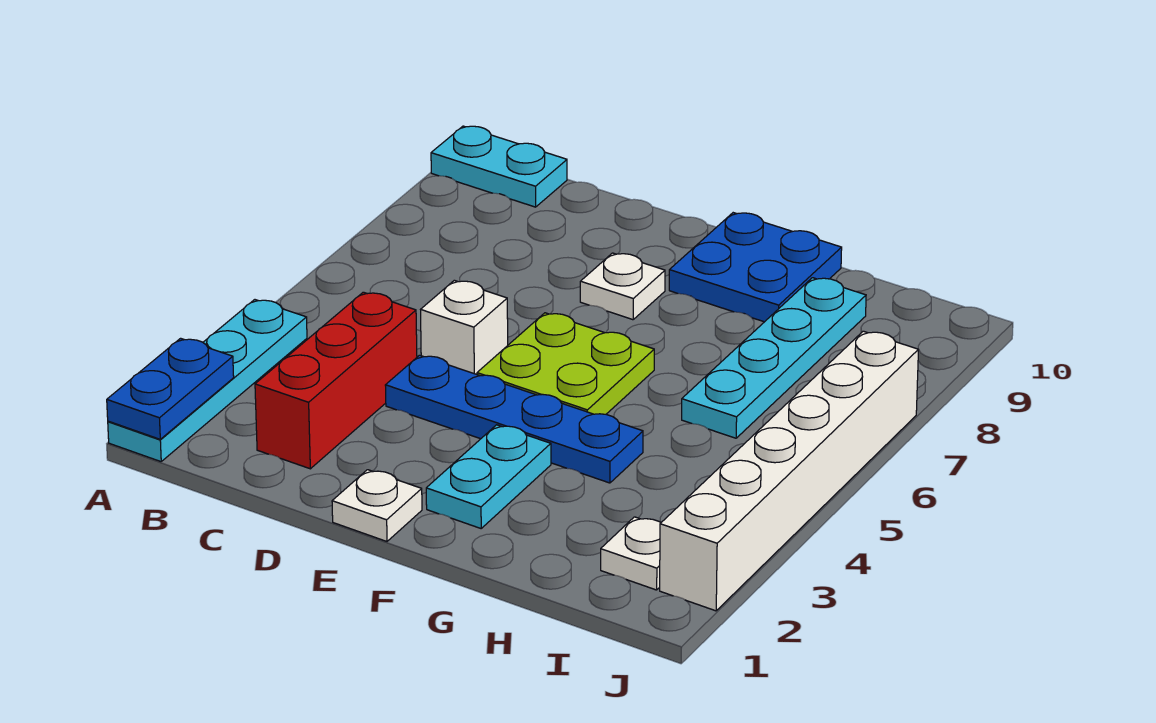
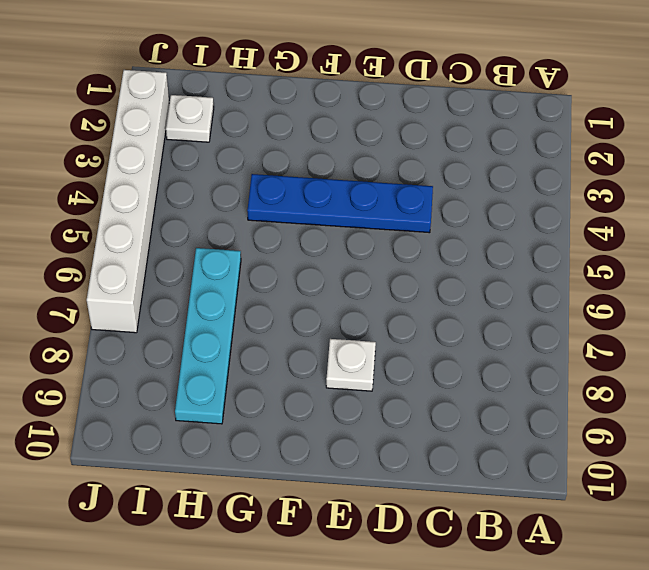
none -> cyan 1x4 plate [108,300,307,462]
none -> cyan 1x2 plate [431,126,567,207]
none -> red 1x3 brick [255,292,417,469]

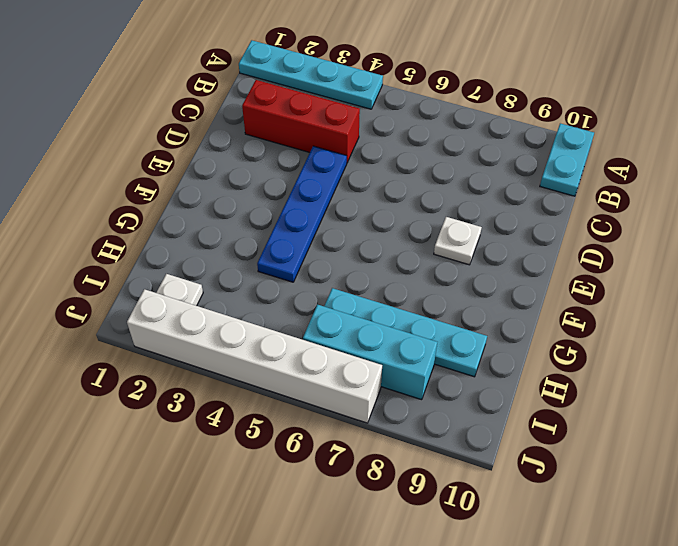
cyan 1x3 brick [303,304,437,400] -> none
none -> white 1x1 brick [421,280,508,374]
none -> white 1x1 plate [332,470,422,541]
none -> lime 2x2 plate [477,313,654,414]

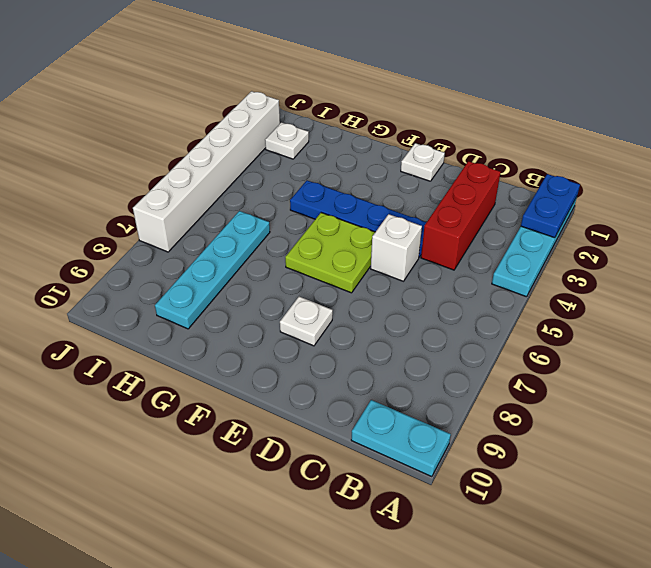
none -> cyan 1x2 plate [426,425,551,528]
none -> blue 2x2 plate [669,213,842,322]

